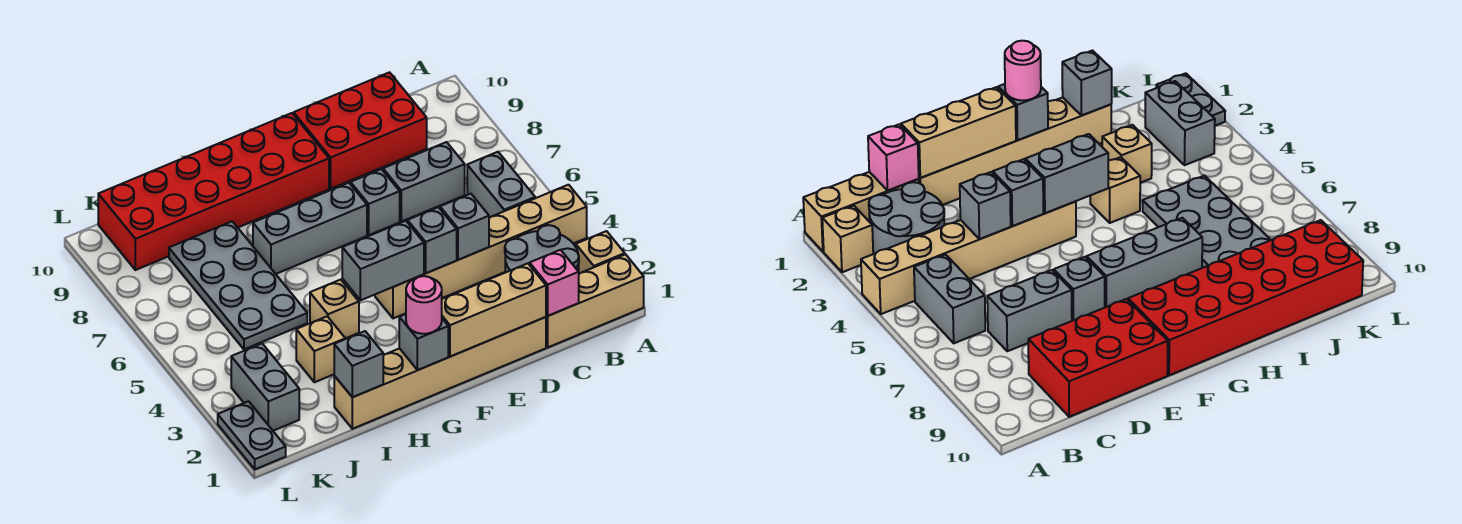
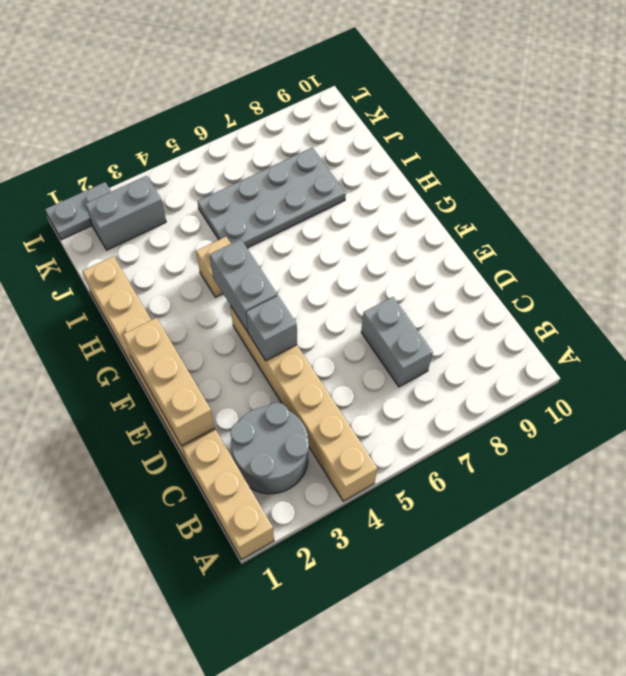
none -> tan 1x1 brick [576,231,625,274]
none -> grey 1x2 brick [467,152,535,217]
none -> red 2x3 brick [294,72,427,189]

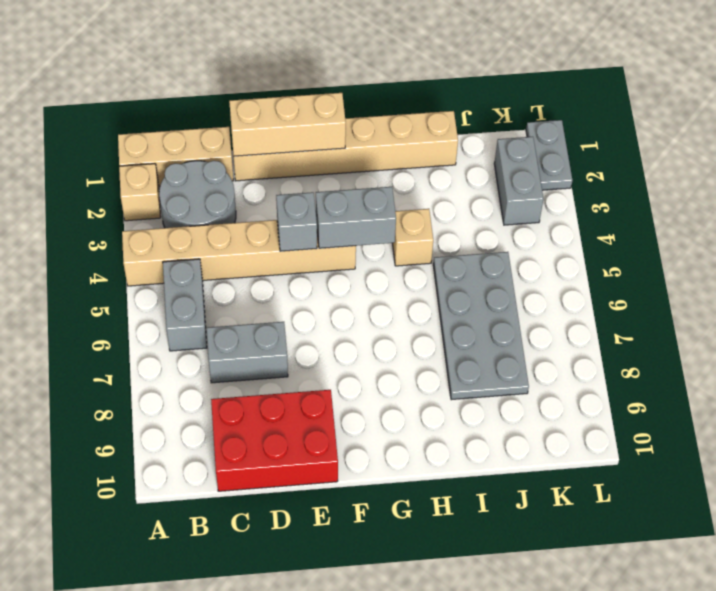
none -> grey 1x1 brick [351,169,400,235]
none -> grey 1x3 brick [253,183,367,274]
none -> red 2x6 brick [98,113,329,270]

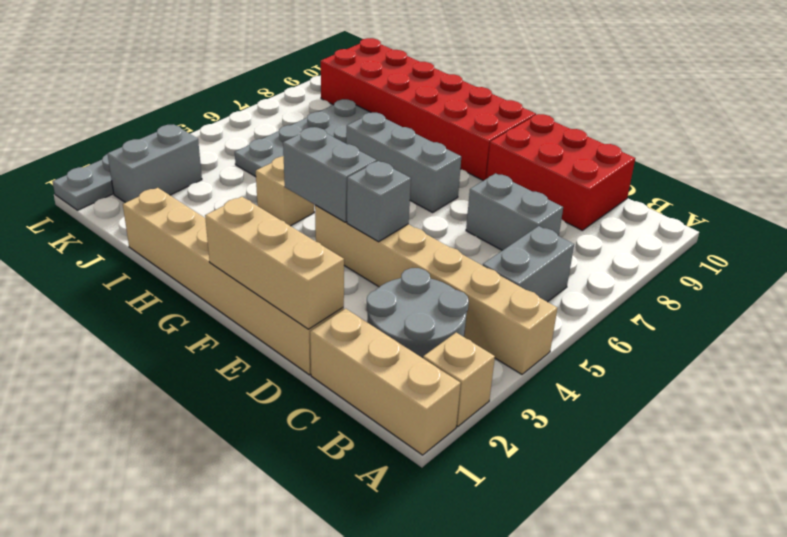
none -> grey 1x1 brick [351,169,400,235]
none -> tan 1x1 brick [296,316,345,382]
none -> pink 1x1 brick [530,250,579,316]

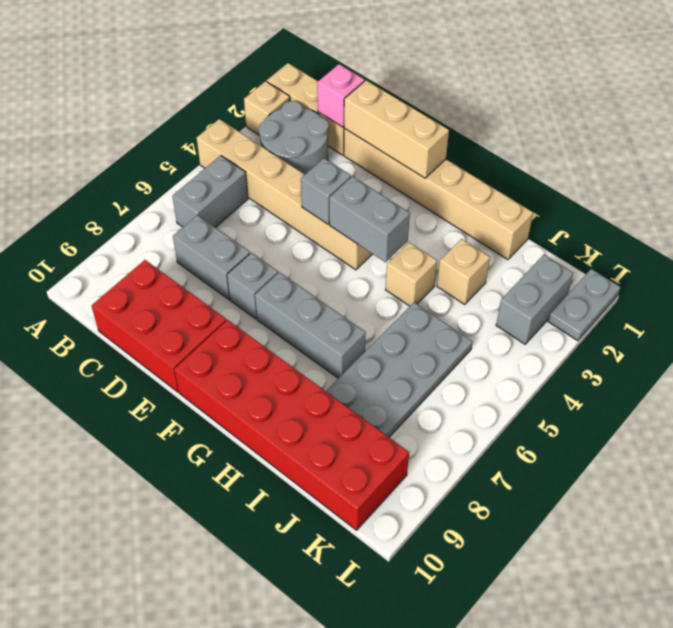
none -> grey 1x1 brick [440,194,489,260]
none -> grey 1x1 brick [399,314,448,370]
none -> grey 1x1 brick [334,331,383,397]

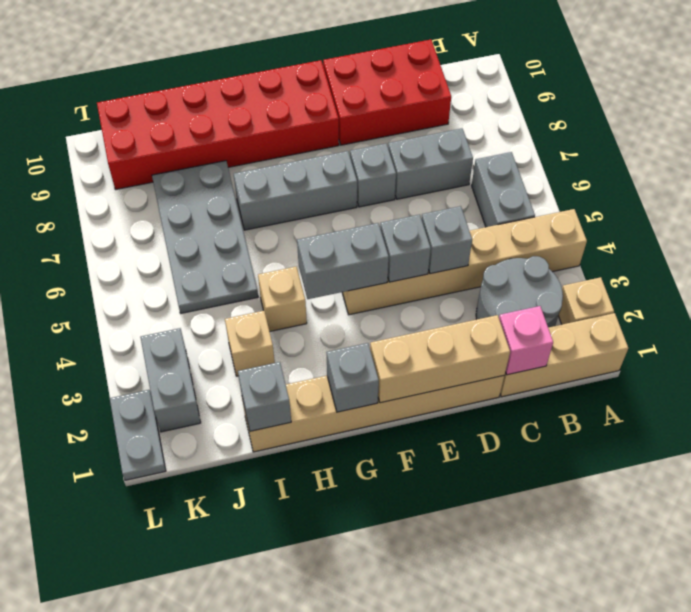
none -> pink 1x1 round brick [406,276,442,334]

